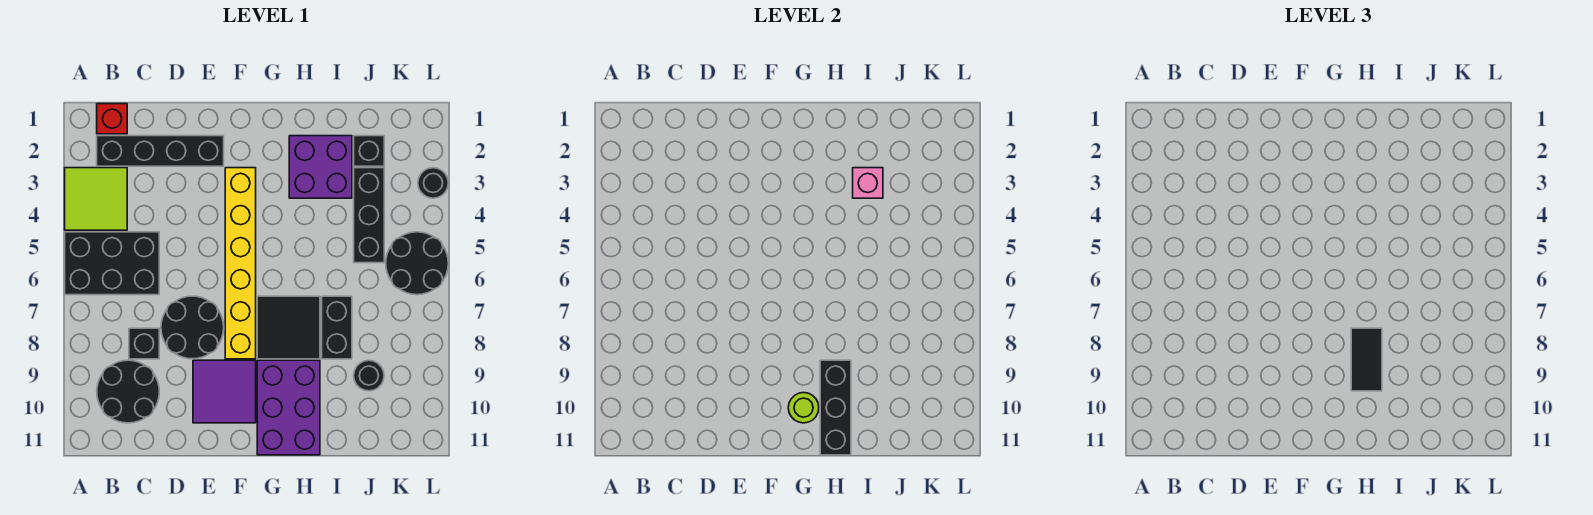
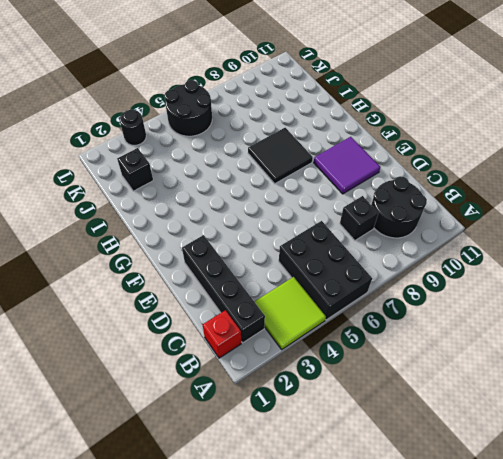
none -> black 2x2 round brick [161,296,224,359]
none -> yellow 1x6 brick [225,168,256,359]
none -> purple 2x3 brick [257,360,320,455]

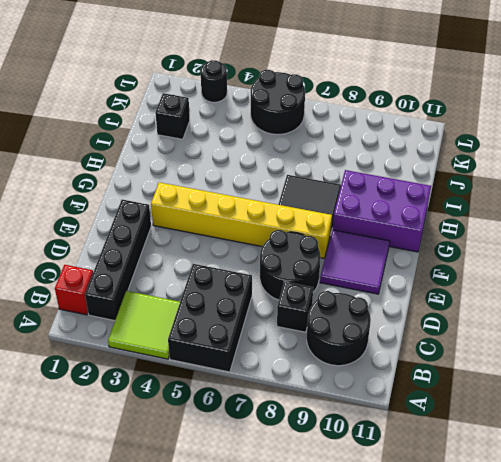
none -> purple 2x2 brick [289,136,352,198]
none -> black 1x2 brick [322,296,352,359]
none -> black 1x3 brick [354,168,384,263]

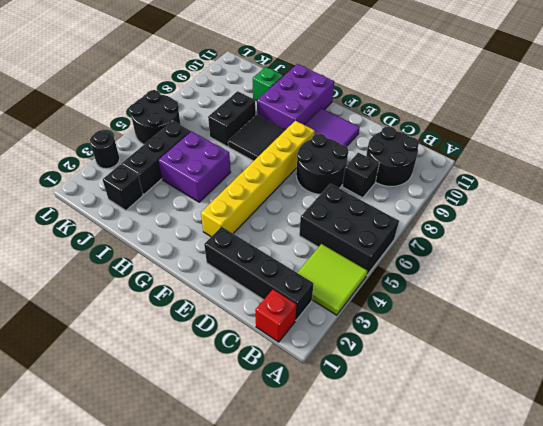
purple 2x2 brick [158,131,231,202] -> purple 2x2 brick moved to [289,136,352,198]
green 1x1 brick [253,67,283,101] -> none
none -> black 1x1 round brick [354,360,384,391]
none -> lime 1x1 round brick [788,393,819,423]
none -> black 1x3 brick [820,360,851,455]

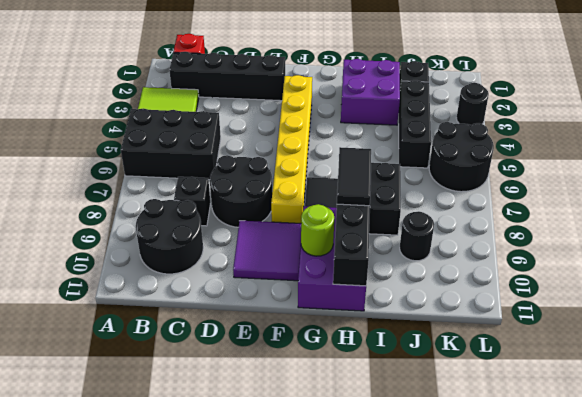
none -> pink 1x1 brick [853,168,883,198]

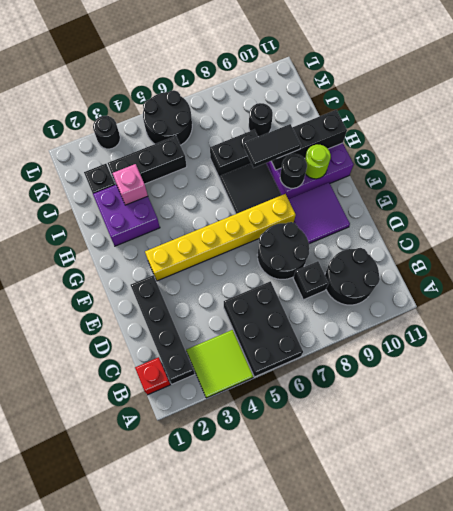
black 1x1 round brick [280,154,307,188] -> none

